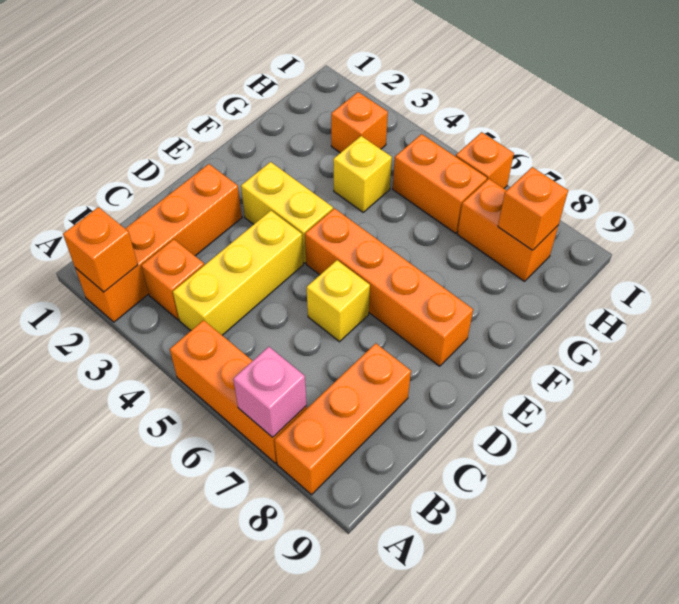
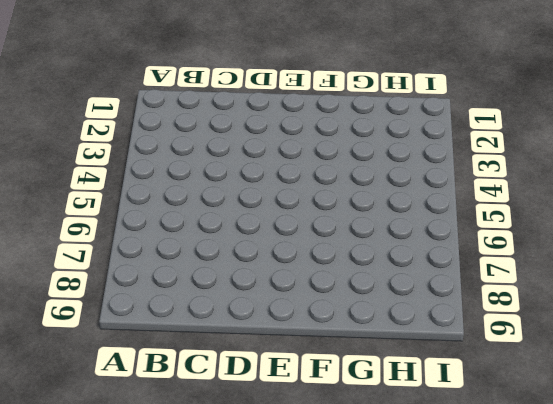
none -> orange 1x4 brick [75,164,242,322]
none -> orange 1x3 brick [170,320,307,463]
none -> orange 1x3 brick [275,343,411,495]

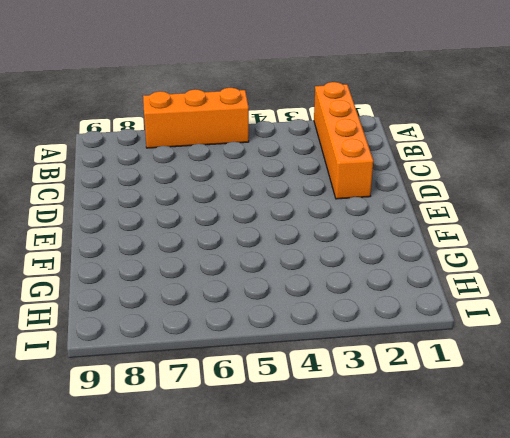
none -> orange 1x3 brick [275,343,411,495]
none -> orange 1x1 brick [141,239,204,320]
none -> yellow 1x3 brick [173,211,303,335]

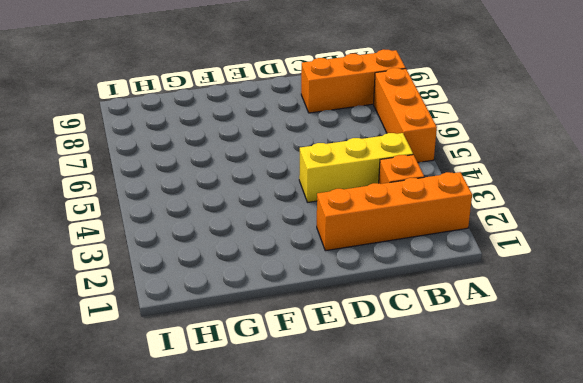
none -> yellow 1x1 brick [307,260,370,342]
none -> yellow 1x2 brick [241,162,333,263]
none -> orange 1x4 brick [305,208,473,366]

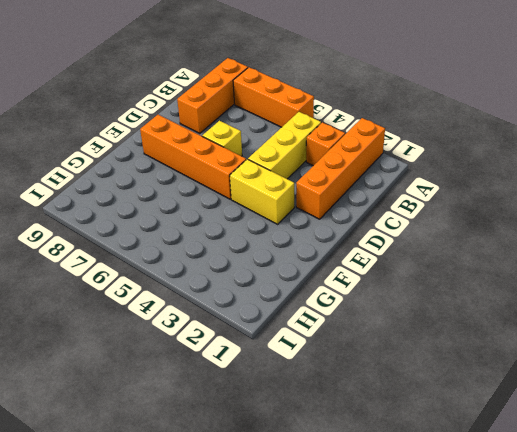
none -> yellow 1x1 brick [333,136,392,212]
none -> orange 1x1 brick [331,92,388,153]
none -> orange 1x2 brick [393,134,487,233]

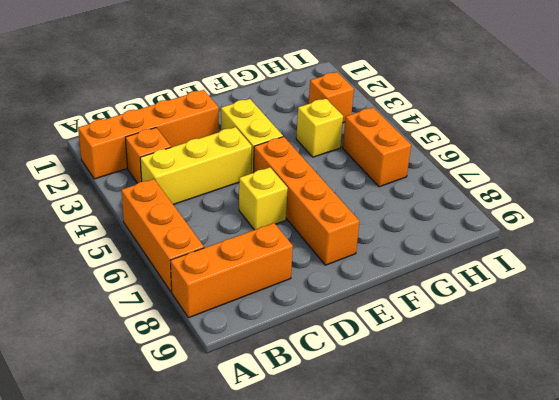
none -> orange 1x2 brick [457,179,558,281]
none -> orange 1x1 brick [456,132,514,188]
none -> orange 1x1 brick [63,207,138,292]

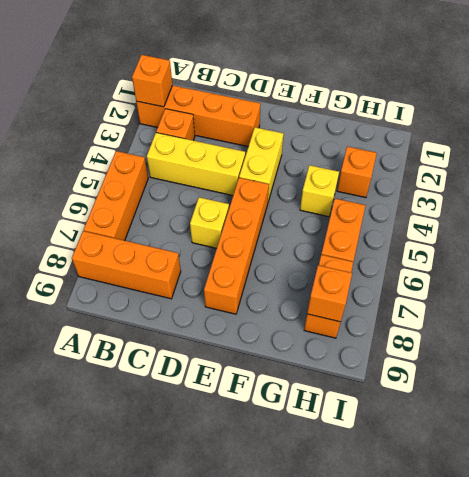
none -> orange 1x1 brick [456,132,514,188]
none -> pink 1x1 brick [233,347,307,437]

